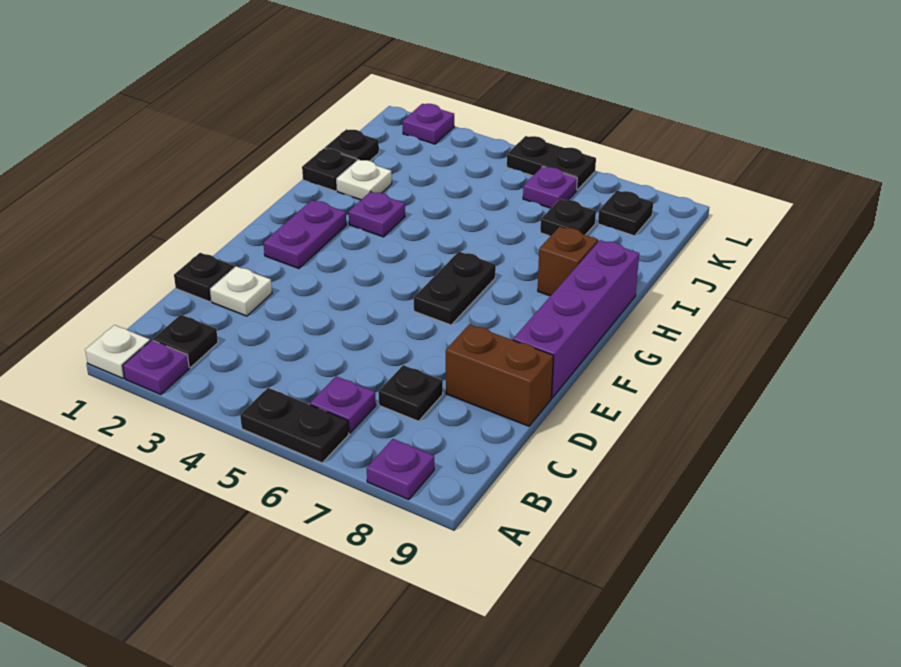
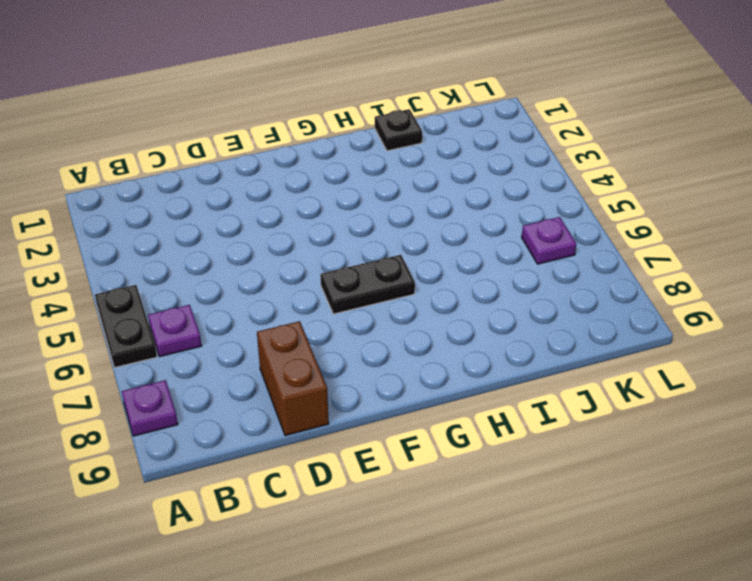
none -> white 1x1 plate [85,325,150,378]
none -> purple 1x1 plate [123,340,189,394]
none -> black 1x1 plate [153,315,218,367]

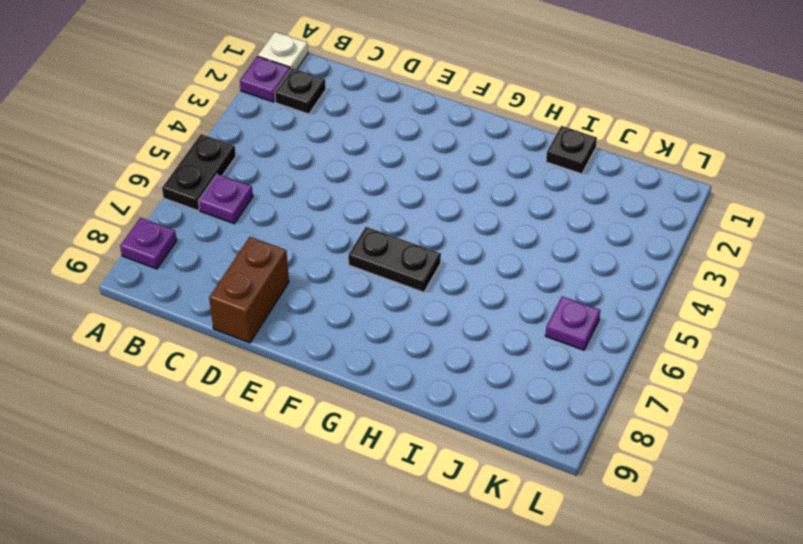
none -> black 1x1 plate [378,365,443,421]
none -> black 1x1 plate [174,253,234,302]
none -> white 1x1 plate [210,266,272,316]

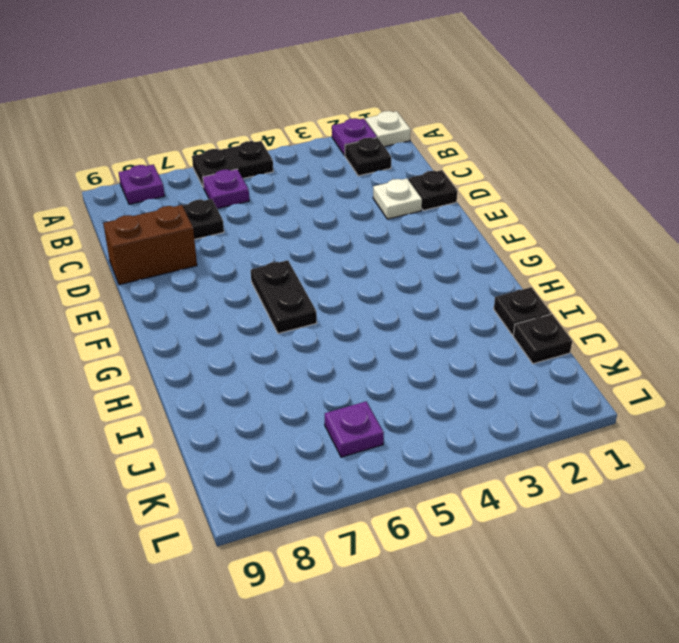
none -> purple 1x4 brick [513,240,639,398]
none -> purple 1x2 plate [263,200,346,269]
none -> purple 1x1 plate [349,192,405,237]

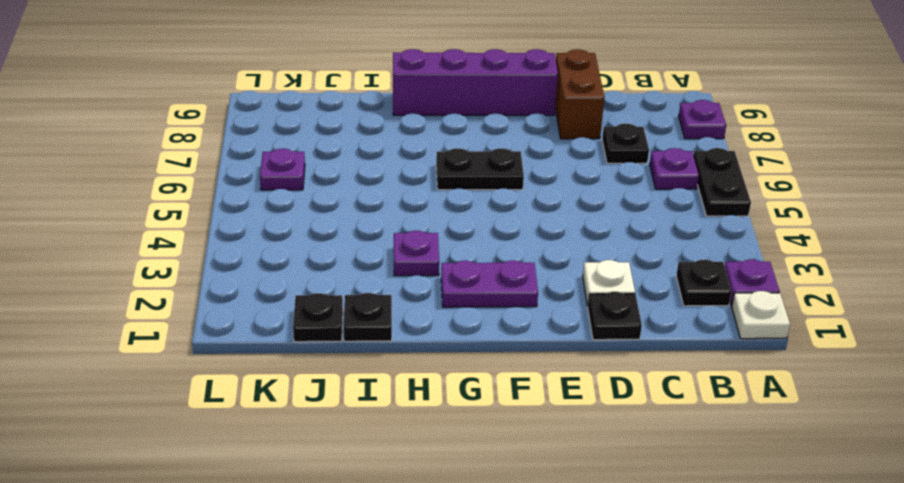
none -> brown 1x1 brick [538,227,598,296]
none -> white 1x1 plate [337,160,392,200]
none -> black 1x1 plate [540,199,596,236]

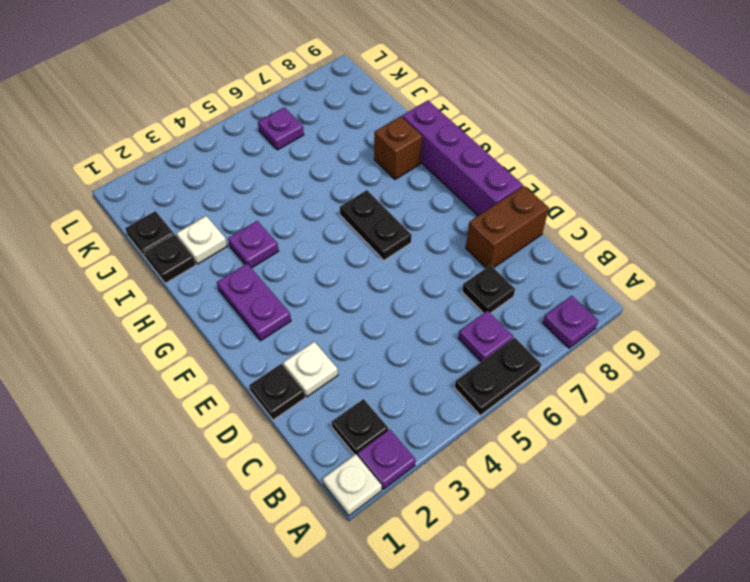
none -> black 1x1 plate [540,199,596,236]
none -> black 1x1 plate [598,190,653,236]
none -> purple 1x1 plate [403,104,454,144]

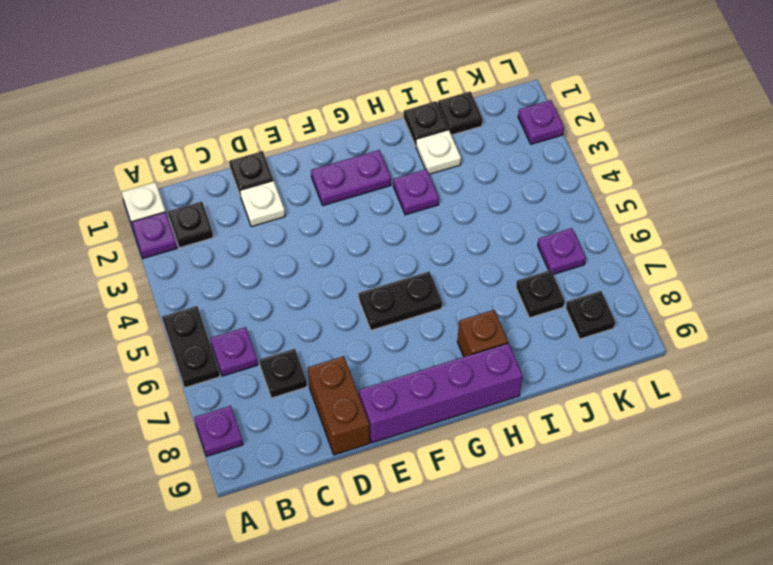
none -> black 1x2 plate [507,136,596,190]

